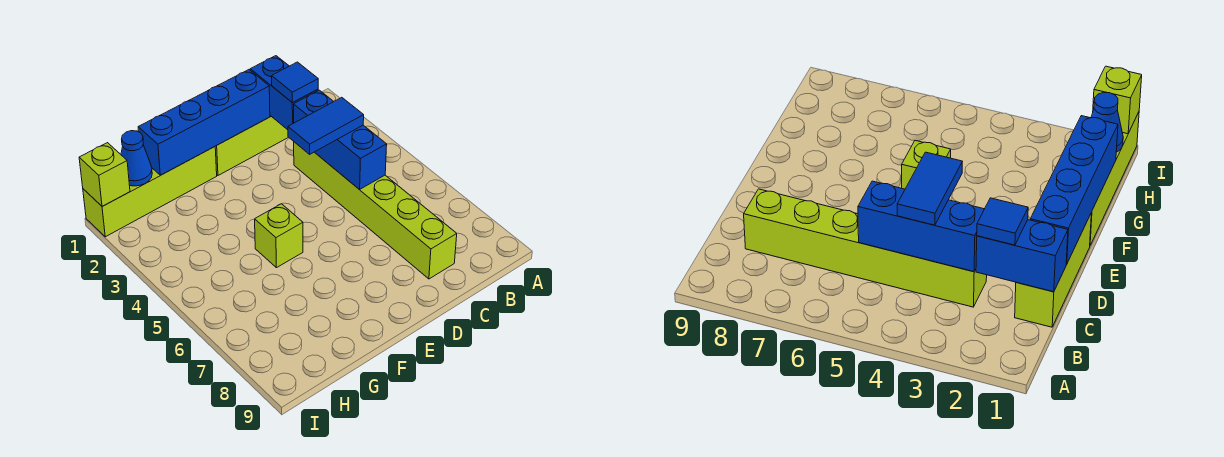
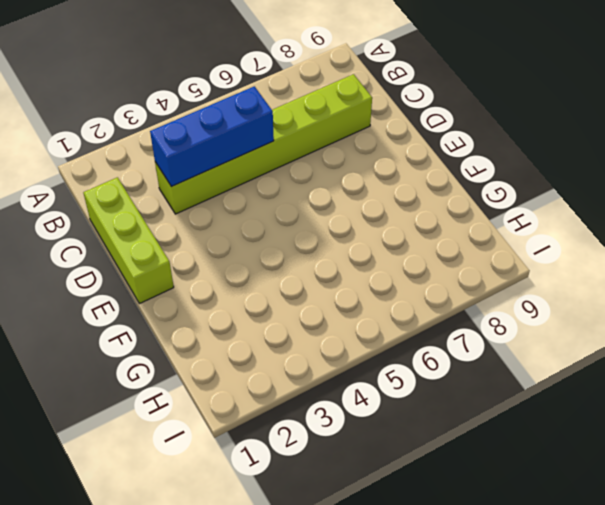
none -> lime 1x4 brick [83,147,217,237]
none -> lime 1x1 brick [255,204,303,268]

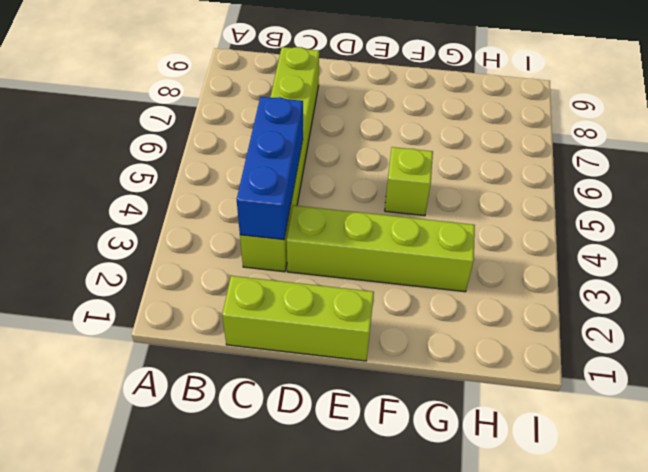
lime 1x4 brick [287,205,475,292] -> lime 1x4 brick moved to [83,147,217,237]
none -> blue 1x2 brick [250,56,318,130]
none -> blue 1x4 brick [138,70,270,175]

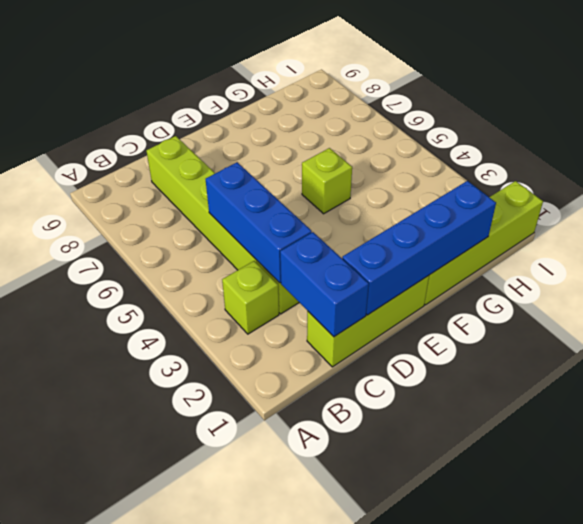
lime 1x1 brick [222,261,279,334] -> lime 1x1 brick moved to [79,143,130,206]
none -> blue 1x1 cone [121,131,152,186]
none -> blue 1x1 tile [272,62,318,103]

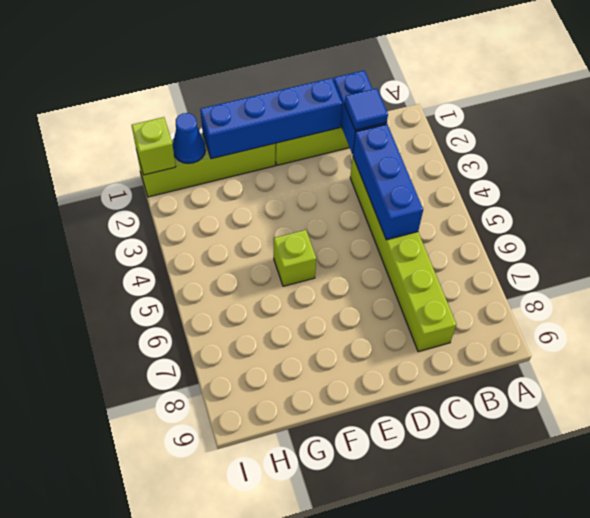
none -> blue 1x2 tile [288,97,364,154]

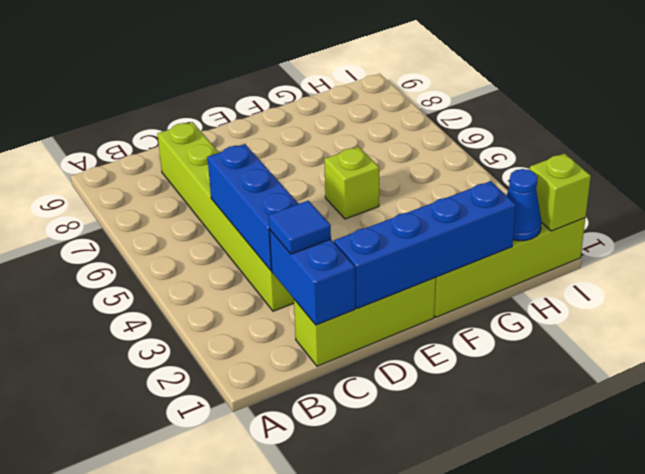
none -> blue 1x2 tile [288,97,364,154]

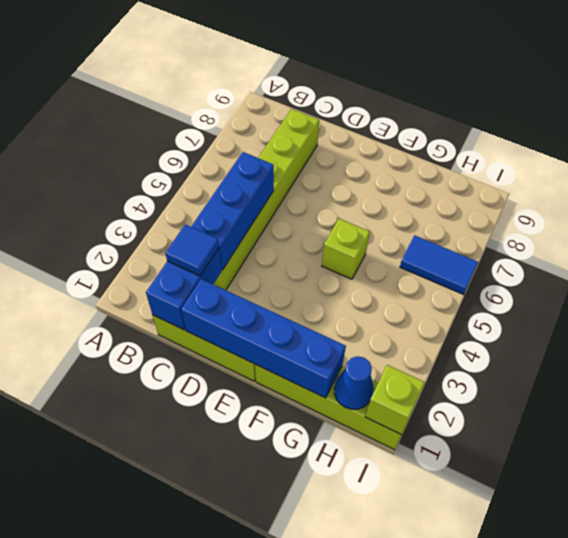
blue 1x2 tile [400,235,478,295] -> blue 1x2 tile moved to [288,97,364,154]

